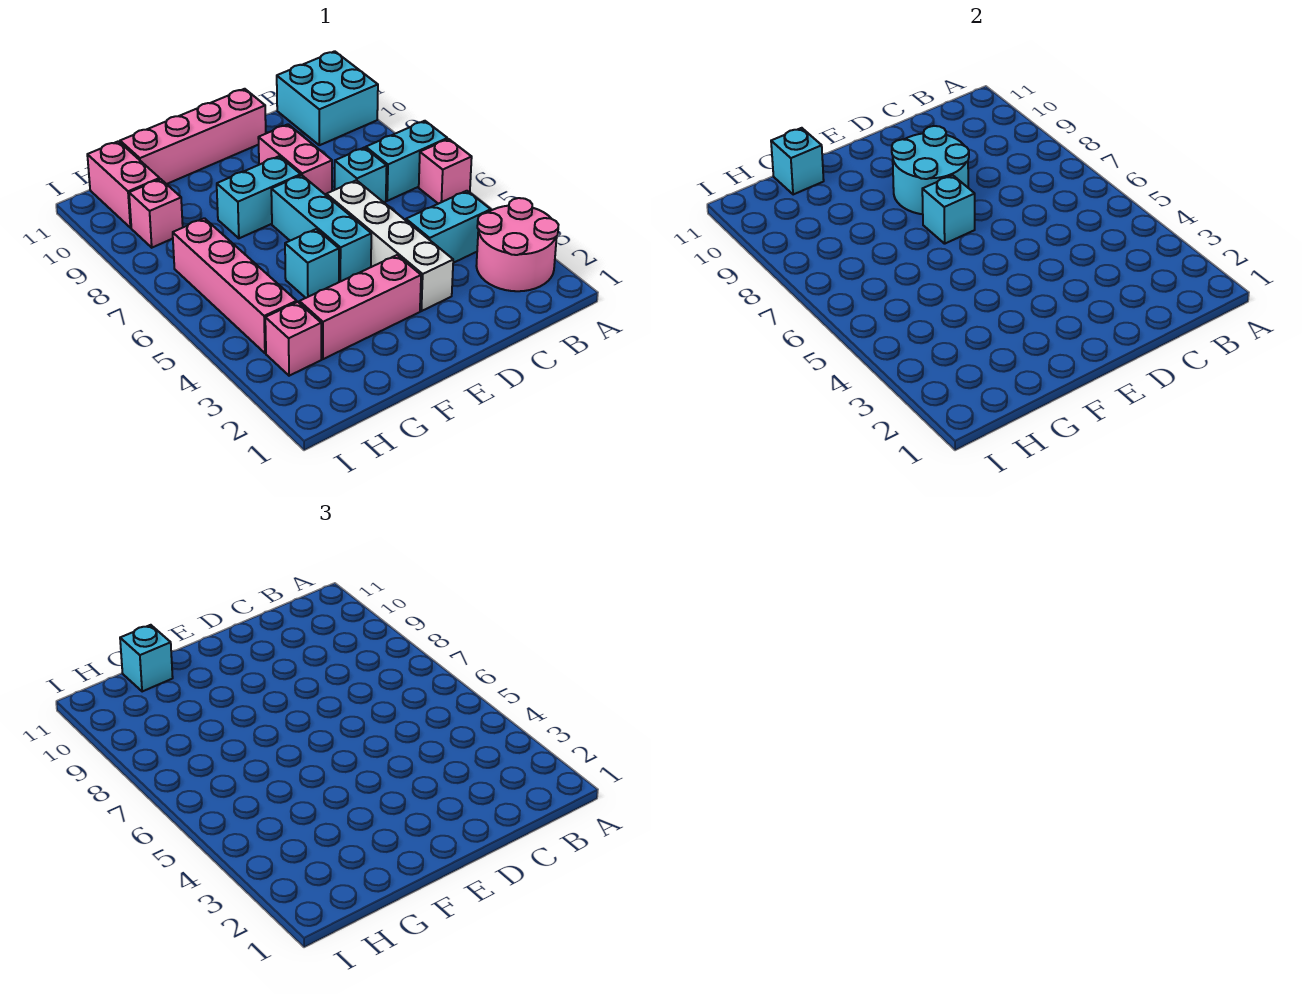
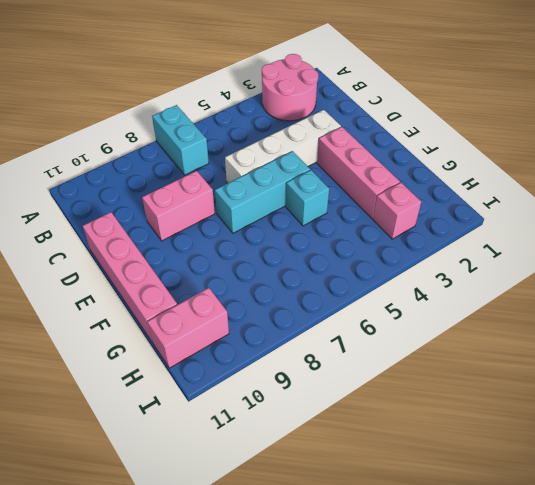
none -> pink 1x1 brick [419,139,472,204]
none -> cyan 2x2 brick [277,51,378,145]
none -> cyan 1x2 brick [406,191,491,263]

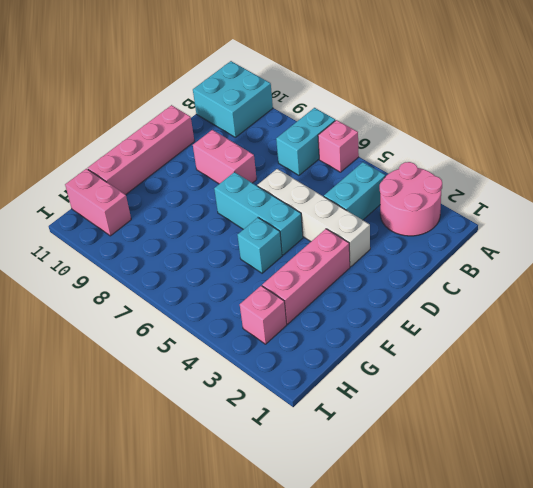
none -> cyan 1x1 brick [335,148,387,202]
none -> cyan 1x2 brick [217,156,301,238]
none -> pink 1x4 brick [173,218,297,353]

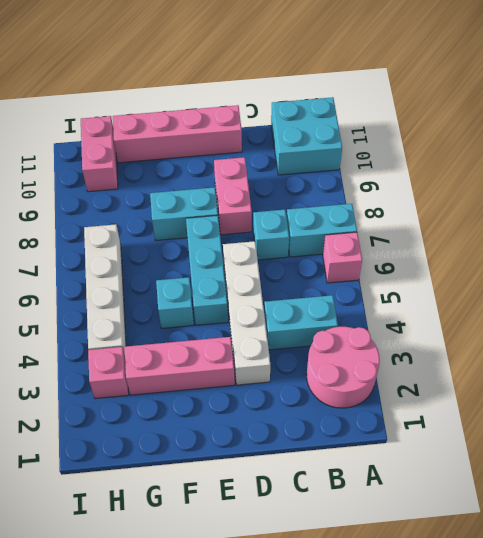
white 1x4 brick [84,224,126,354] -> pink 1x4 brick [173,218,297,353]
none -> pink 1x1 brick [129,179,183,248]
none -> cyan 2x2 round brick [892,126,969,214]
none -> cyan 1x1 brick [922,175,975,244]

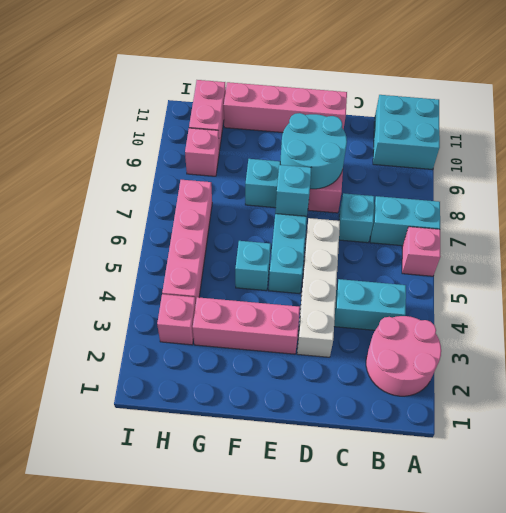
none -> cyan 1x1 brick [771,128,824,195]
none -> cyan 1x1 brick [120,625,173,692]

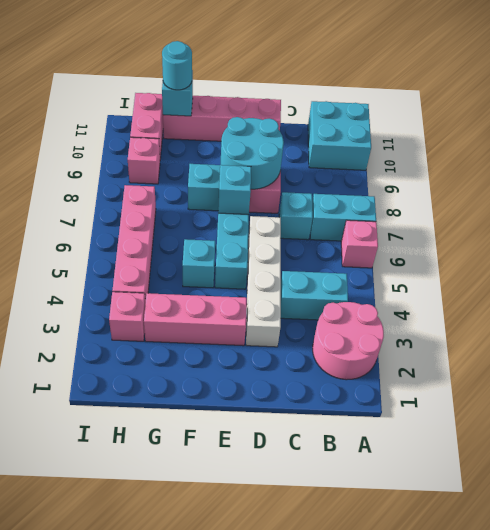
cyan 1x1 round brick [162,41,192,90] -> cyan 1x1 brick [120,625,173,692]

